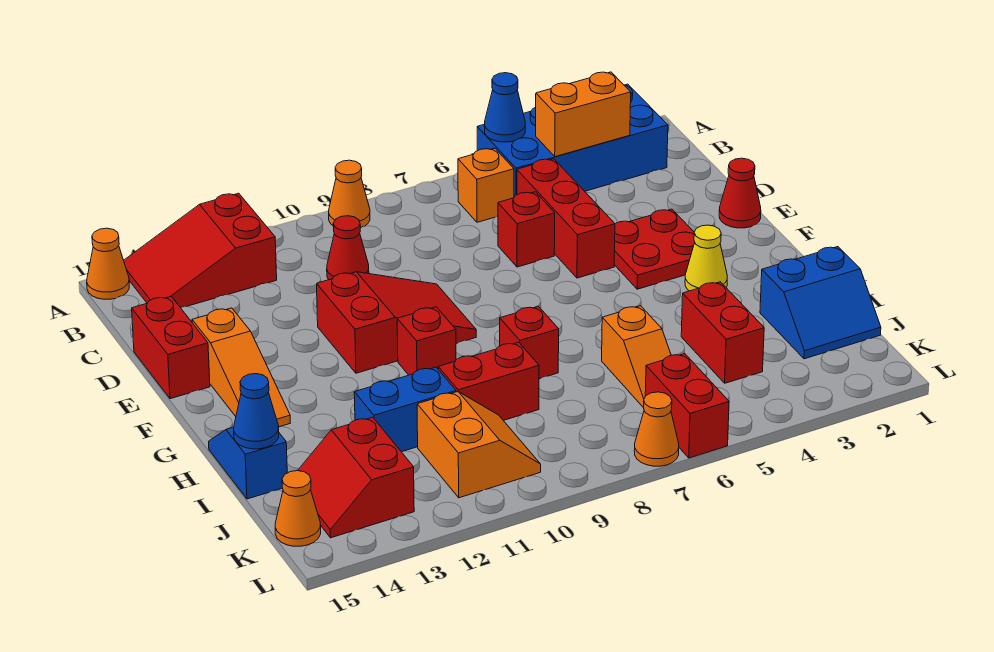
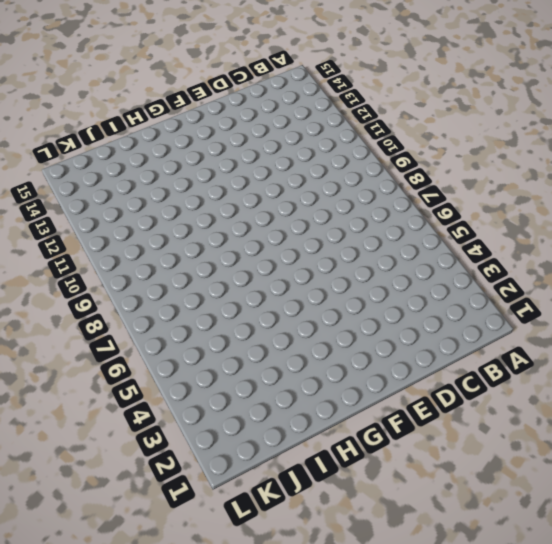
none -> blue 2x4 brick [477,84,668,197]
none -> orange 1x1 cone [329,160,370,228]
none -> red 2x3 slope [124,193,277,307]
none -> orange 1x1 cone [87,228,129,299]

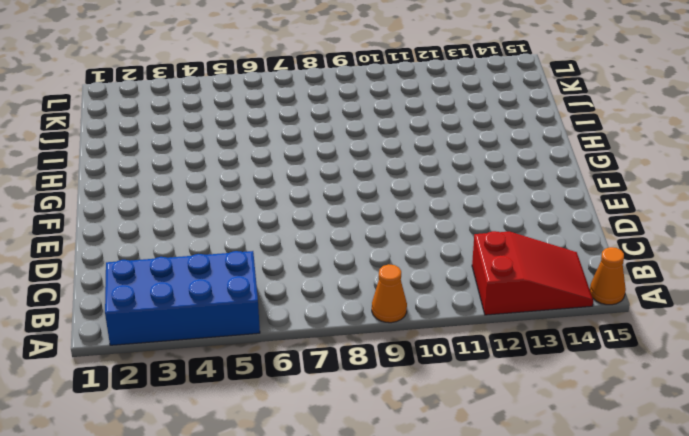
none -> orange 1x1 brick [458,148,514,222]
none -> red 1x3 brick [517,159,615,278]
none -> red 1x1 cone [327,216,369,280]
none -> red 1x1 brick [498,192,555,267]

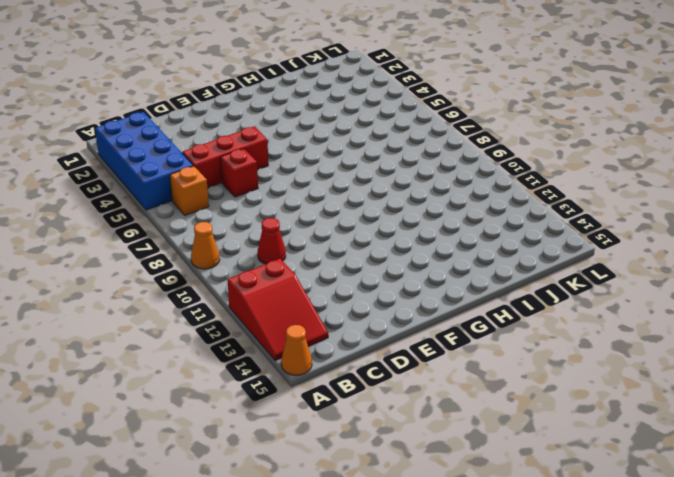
none -> red 1x2 brick [132,297,210,399]
none -> red 1x1 cone [719,158,761,228]
none -> red 2x2 plate [614,209,695,289]
none -> red 2x3 slope [317,272,476,373]

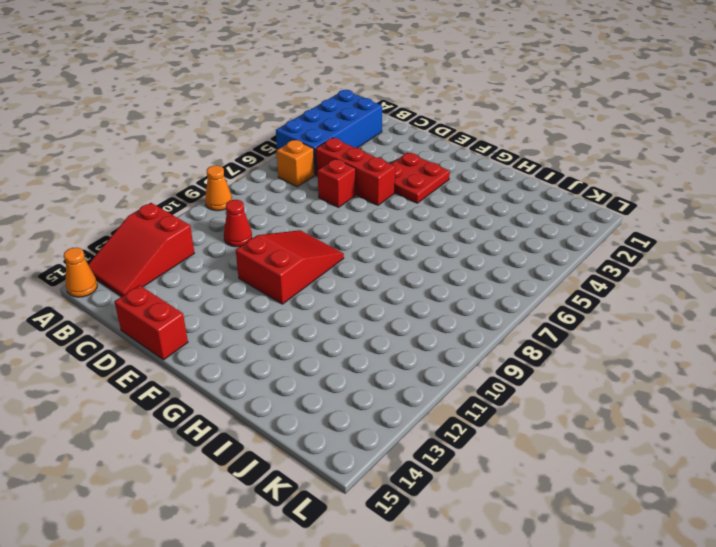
none -> red 1x1 cone [719,158,761,228]
none -> orange 1x3 slope [192,308,290,427]
none -> yellow 1x1 cone [685,225,727,291]
none -> red 1x1 brick [397,307,456,375]

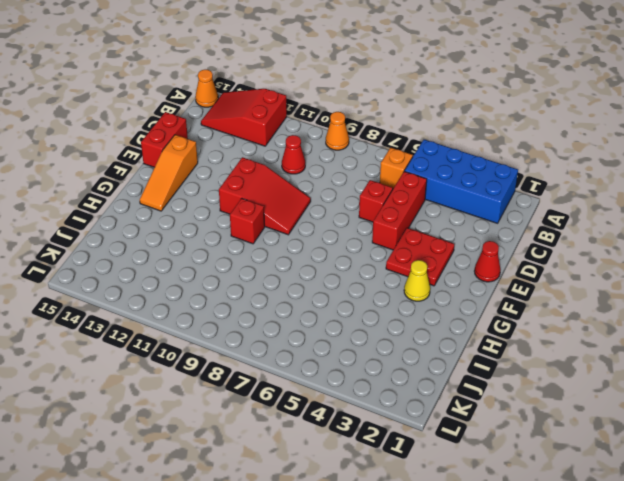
none -> red 1x1 brick [500,306,559,379]
none -> blue 1x2 slope [209,427,287,499]
none -> blue 2x2 slope [760,247,881,359]
none -> red 1x2 brick [681,282,764,383]

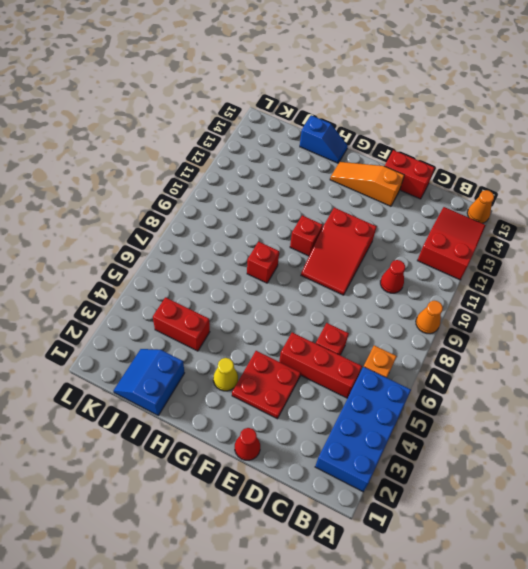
none -> orange 1x2 slope [602,306,671,407]
none -> red 1x2 brick [438,342,539,420]
none -> blue 1x2 brick [354,367,456,452]
none -> orange 2x2 slope [417,392,541,498]

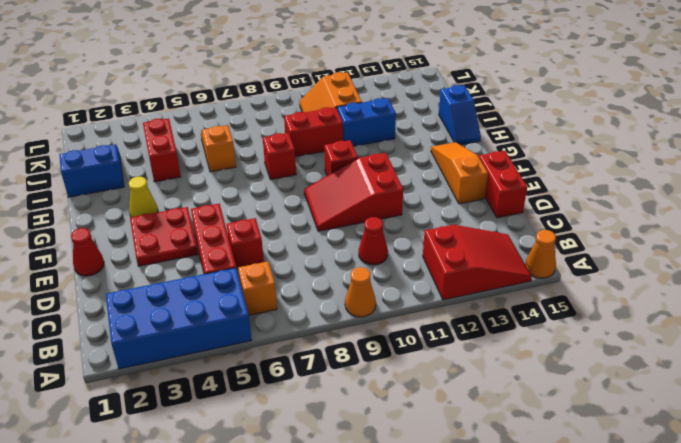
none -> red 2x2 slope [298,417,414,538]
none -> red 1x2 brick [645,354,729,458]
none -> orange 1x1 cone [275,471,321,546]
none -> orange 1x1 cone [634,392,679,466]

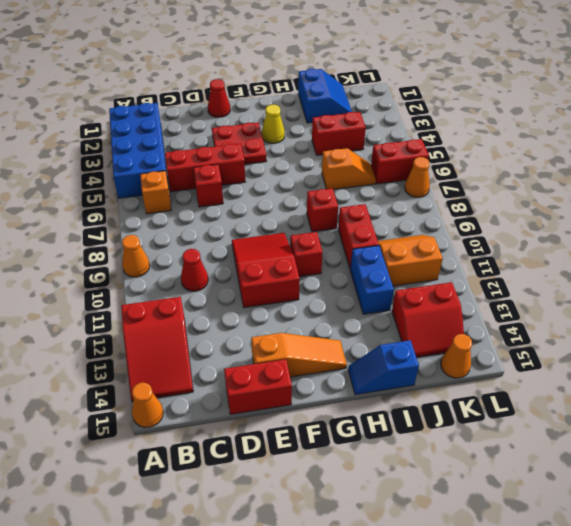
none -> blue 1x1 cone [485,73,525,142]
none -> orange 1x2 brick [536,72,631,157]
none -> blue 1x1 cone [234,374,279,449]

